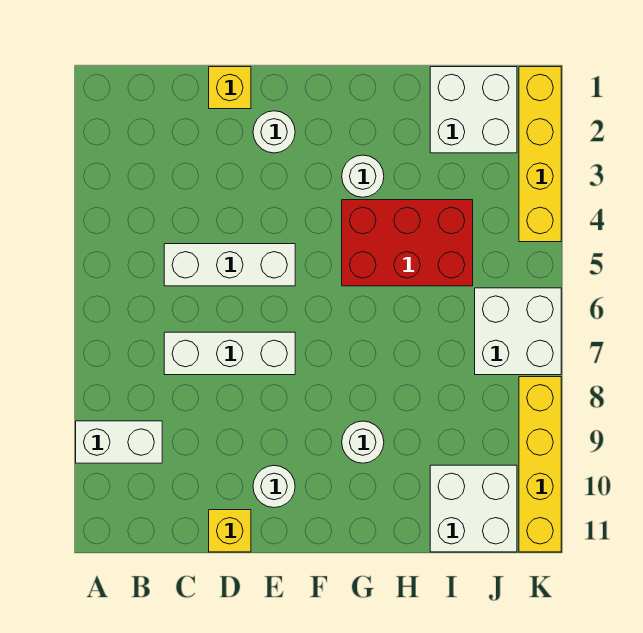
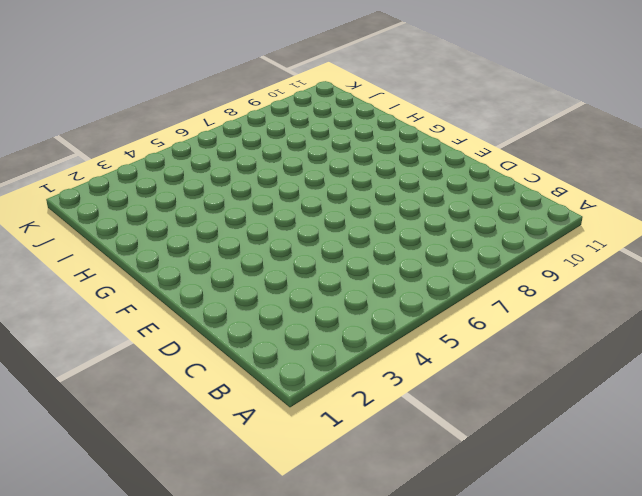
none -> white 1x2 brick [76,421,162,463]
none -> white 1x3 brick [164,244,295,286]
none -> white 1x3 brick [164,332,295,375]

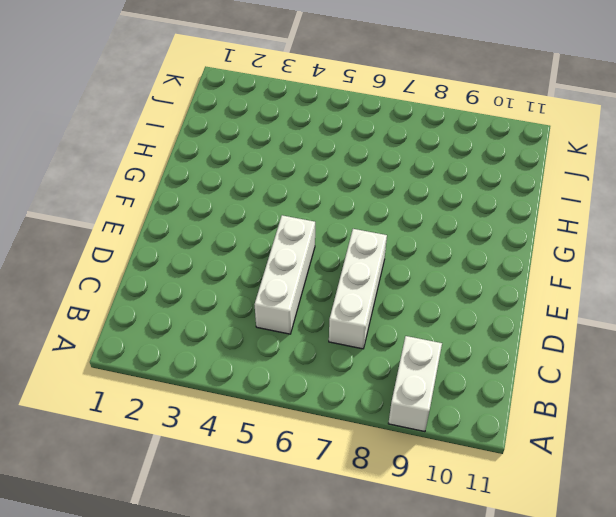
none -> yellow 1x1 brick [209,67,251,109]
none -> yellow 1x1 brick [209,510,251,552]
none -> white 1x1 round brick [253,111,295,153]

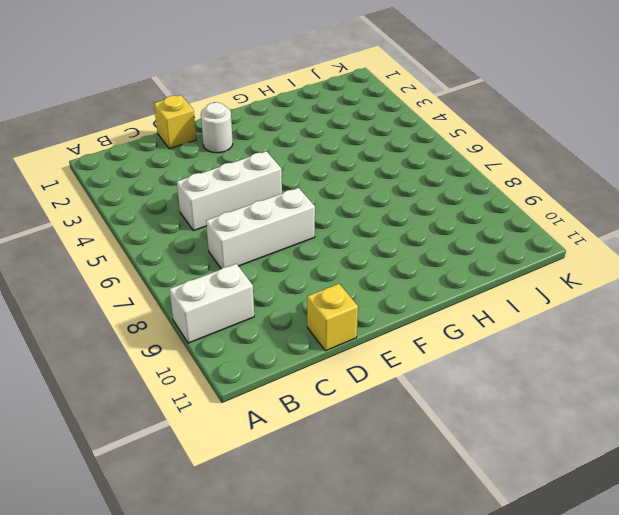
none -> white 1x1 round brick [253,465,295,508]
none -> white 1x1 round brick [342,155,384,197]
none -> red 2x3 brick [342,200,473,286]

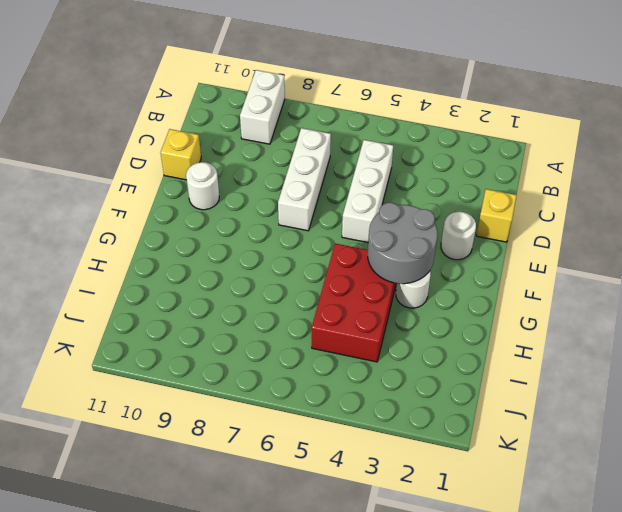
grey 2x2 round brick [368,203,438,284] -> none
none -> white 1x1 round brick [342,421,384,463]
none -> white 2x2 brick [430,67,517,153]
none -> white 2x2 brick [430,465,517,552]

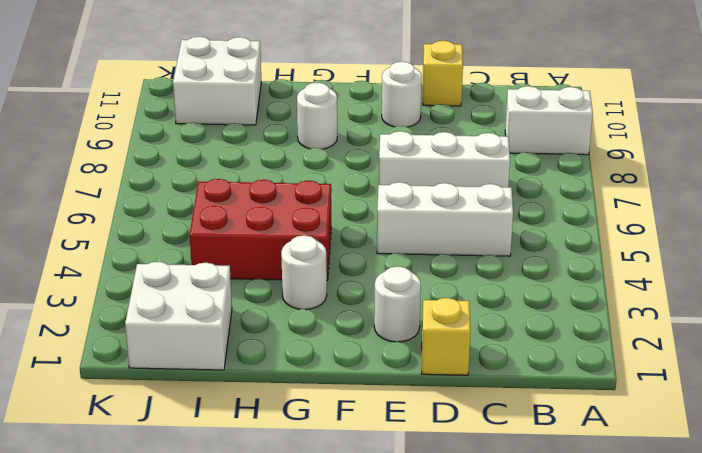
none -> white 2x2 brick [475,288,561,375]
none -> yellow 1x4 brick [519,67,561,242]
none -> yellow 1x4 brick [519,377,561,552]

